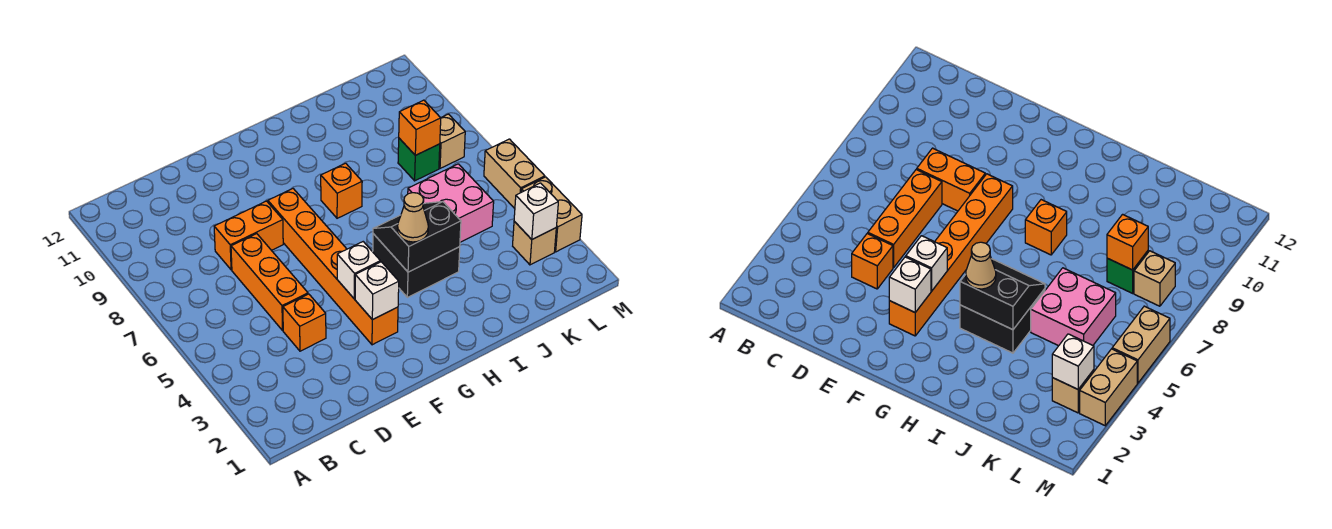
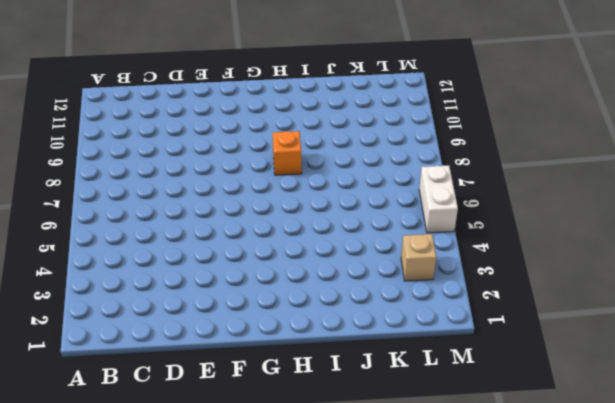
white 1x2 brick [419,165,458,233] -> tan 1x2 brick [484,139,545,209]
none -> orange 1x1 brick [283,294,326,351]
none -> orange 1x3 brick [231,234,308,330]
none -> orange 1x2 brick [214,201,283,270]

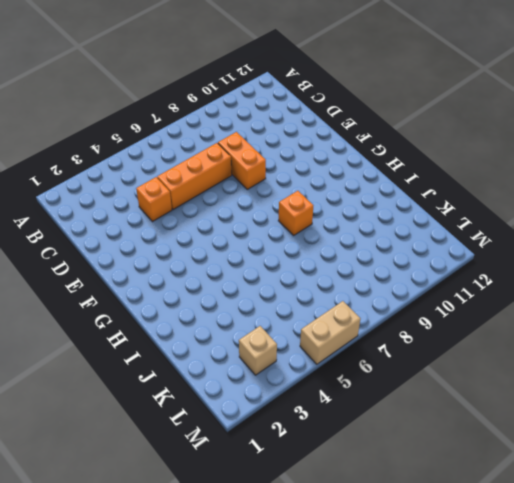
none -> orange 1x6 brick [268,189,398,345]
none -> black 2x2 brick [373,234,460,297]
none -> pink 2x2 brick [408,164,494,242]

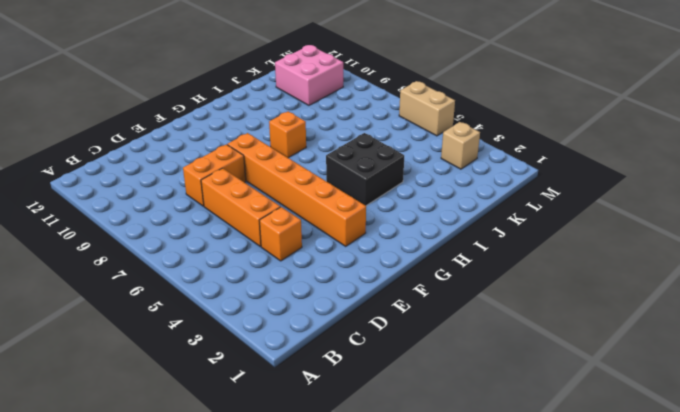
pink 2x2 brick [275,45,343,105] -> pink 2x2 brick moved to [408,164,494,242]
none -> green 1x1 brick [398,138,440,181]
none -> tan 1x1 brick [439,114,465,168]
none -> tan 1x2 brick [521,177,582,252]

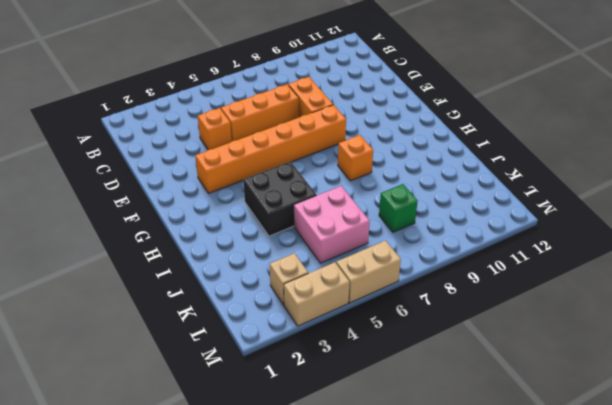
none -> tan 1x1 brick [439,114,465,168]
none -> white 1x1 brick [355,262,399,320]
none -> white 1x1 brick [337,242,380,299]

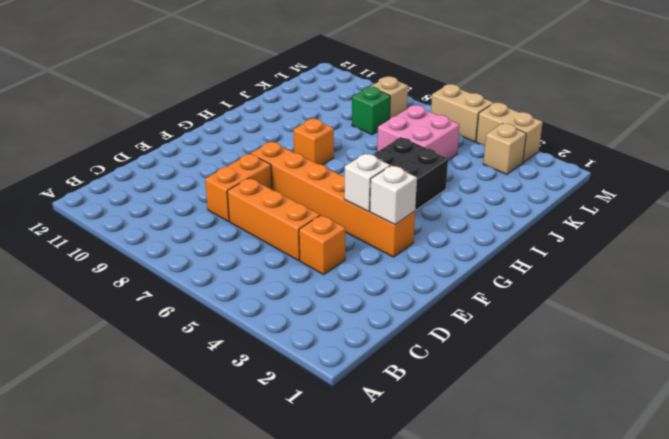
none -> black 2x2 slope [373,202,461,272]
none -> orange 1x1 brick [399,100,441,155]
none -> white 1x1 brick [514,183,558,239]

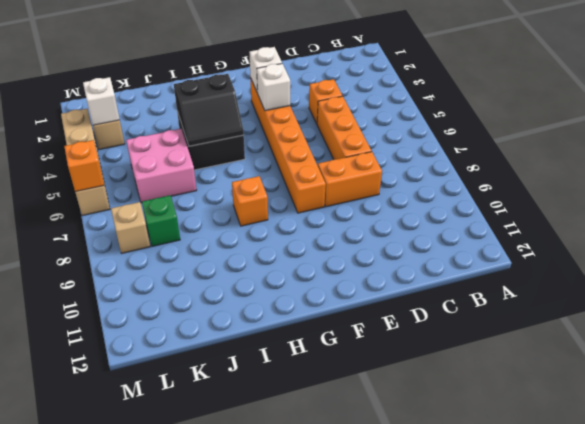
orange 1x1 brick [64,140,104,192] -> orange 1x1 brick moved to [399,100,441,155]
none -> tan 1x1 cone [397,193,428,242]

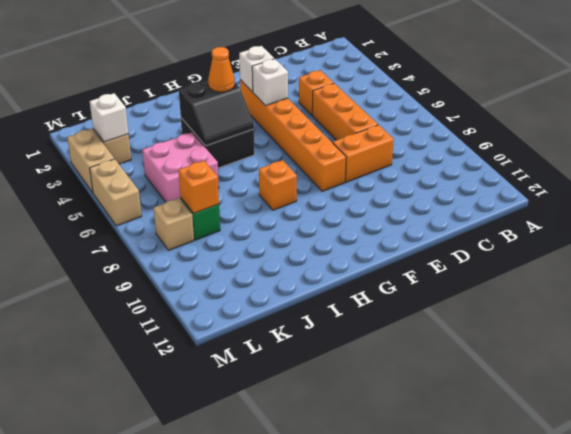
orange 1x1 cone [208,47,235,92] -> tan 1x1 cone [397,193,428,242]

